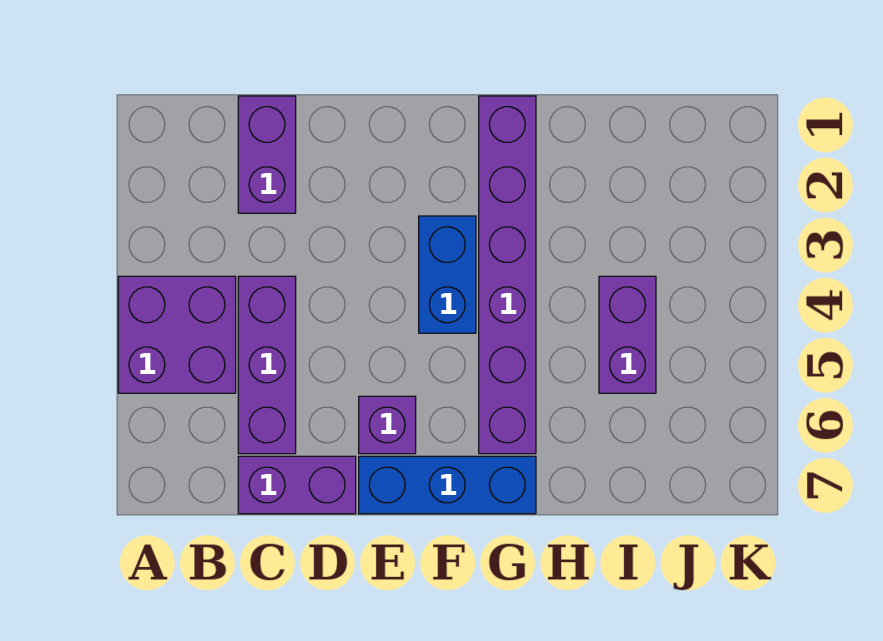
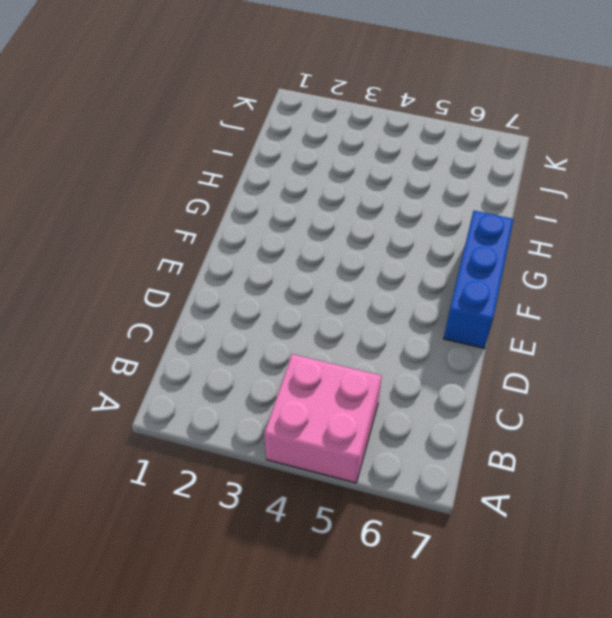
pink 2x2 brick [264,354,382,483] -> purple 2x2 brick [118,276,236,393]
none -> purple 1x2 brick [238,96,296,213]
none -> purple 1x3 brick [238,276,296,454]

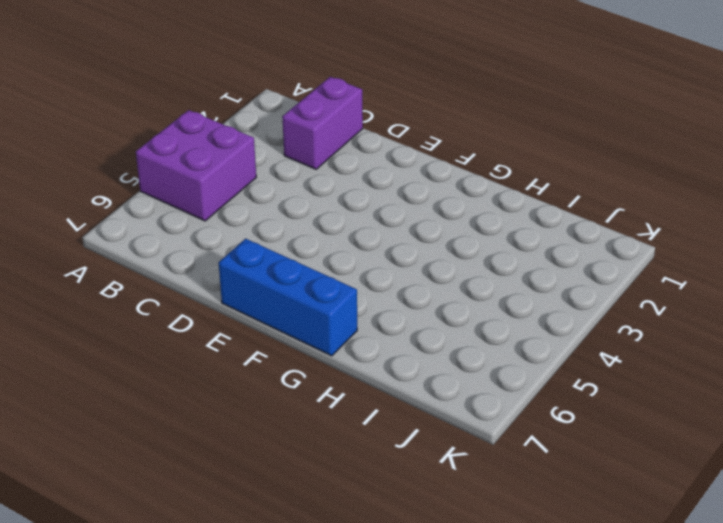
none -> purple 1x3 brick [238,276,296,454]
none -> purple 1x2 brick [238,456,356,514]

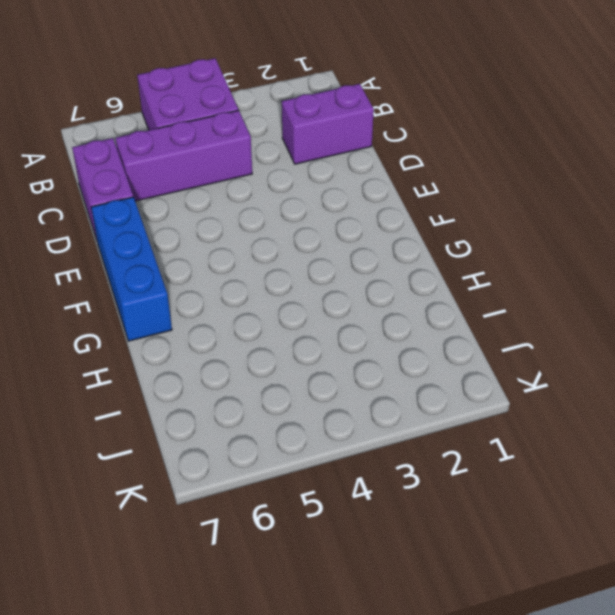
none -> purple 1x1 brick [359,396,416,454]
none -> blue 1x2 brick [419,216,476,333]

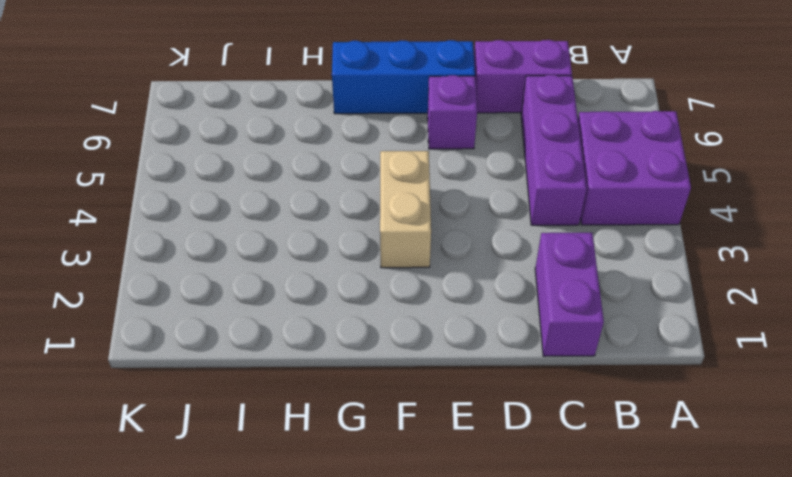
tan 1x2 brick [380,151,431,268] -> blue 1x2 brick [419,216,476,333]
none -> purple 1x6 brick [479,96,536,454]
none -> purple 1x2 brick [599,276,656,393]

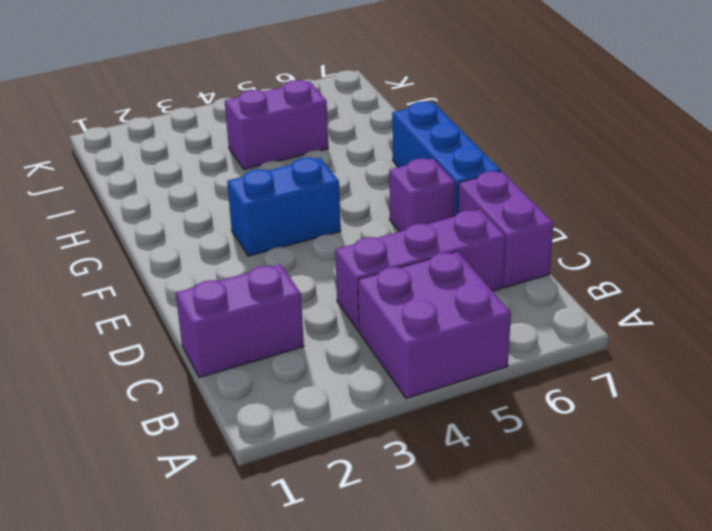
none -> purple 1x6 brick [479,96,536,454]

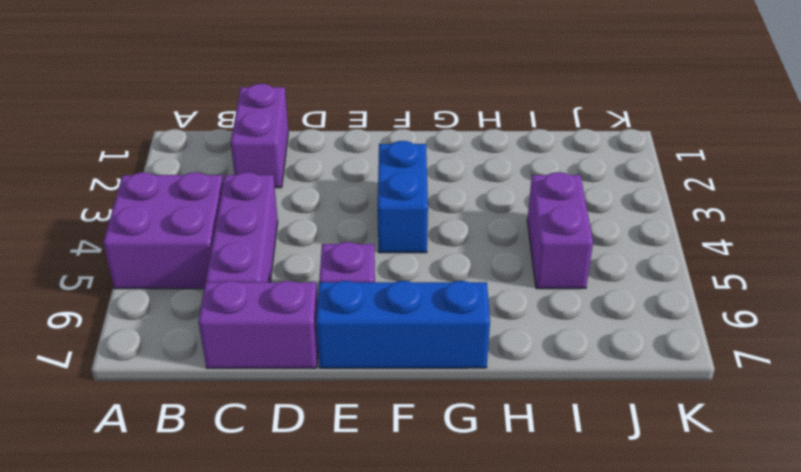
none -> purple 1x6 brick [479,96,536,454]

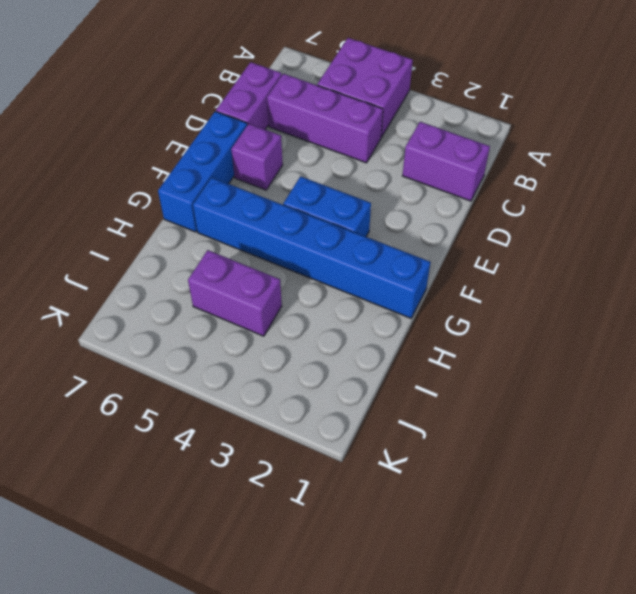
blue 1x6 brick [193,177,430,318] -> purple 1x6 brick [479,96,536,454]

